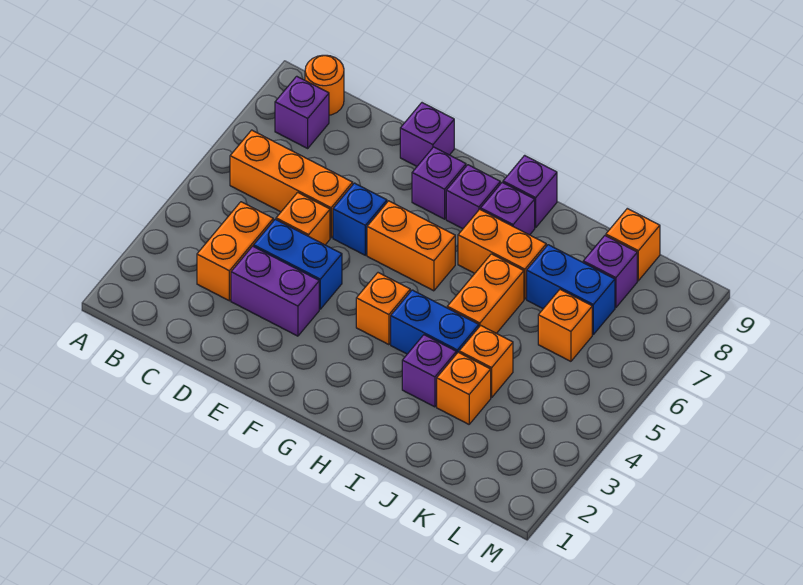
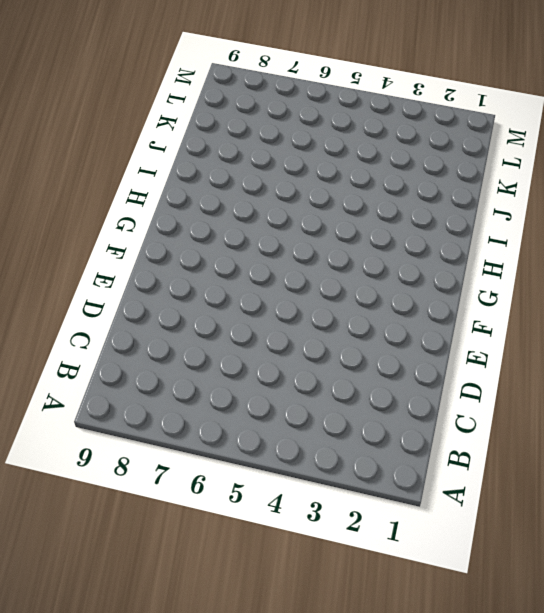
none -> orange 1x3 brick [230,130,353,238]
none -> purple 1x1 brick [275,76,329,148]
none -> orange 1x1 round brick [305,55,344,115]

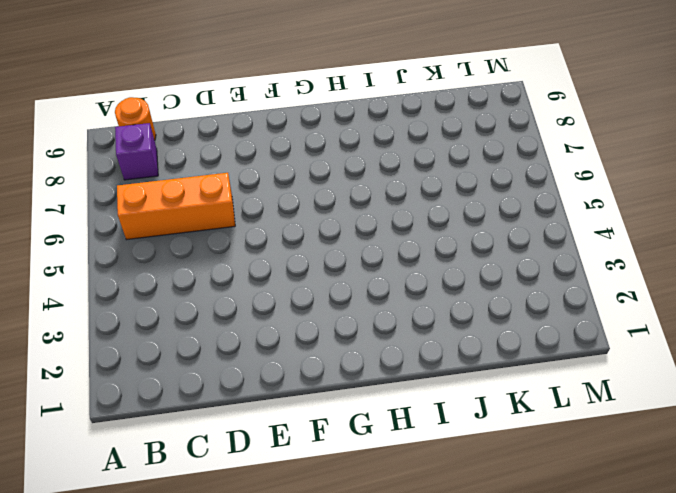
none -> orange 1x2 brick [197,202,273,301]
none -> purple 1x2 brick [231,246,319,336]
none -> blue 1x2 brick [254,219,342,309]

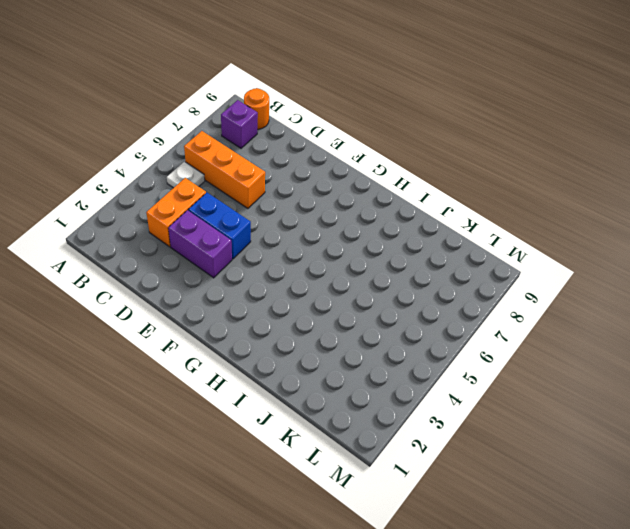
white 1x1 plate [167,162,205,188] -> none
none -> orange 1x1 brick [276,192,330,245]
none -> blue 1x1 brick [333,183,387,255]
none -> purple 1x1 brick [400,103,454,166]

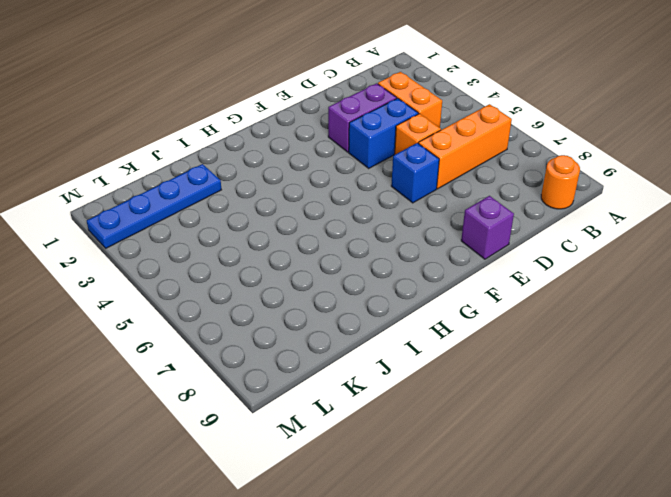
blue 1x4 plate [87,164,221,248] -> none
none -> purple 1x1 brick [275,76,329,148]
none -> orange 1x2 brick [367,201,455,291]
none -> purple 1x1 brick [412,147,466,219]

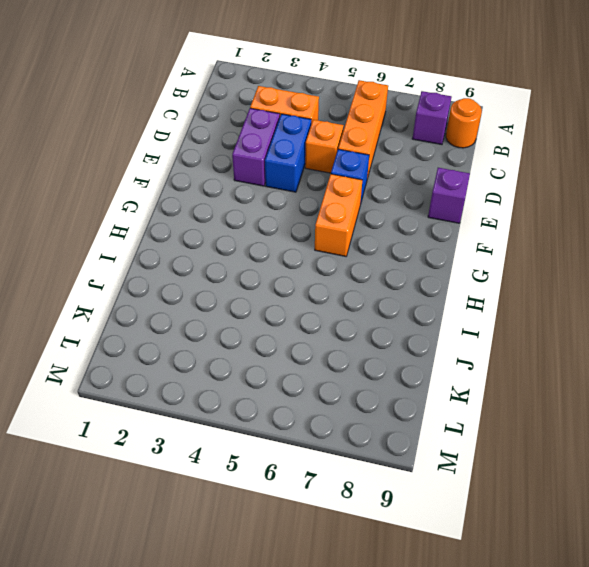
none -> purple 1x1 brick [412,147,466,219]
none -> orange 1x1 brick [356,273,410,345]
none -> purple 1x1 brick [446,165,500,229]

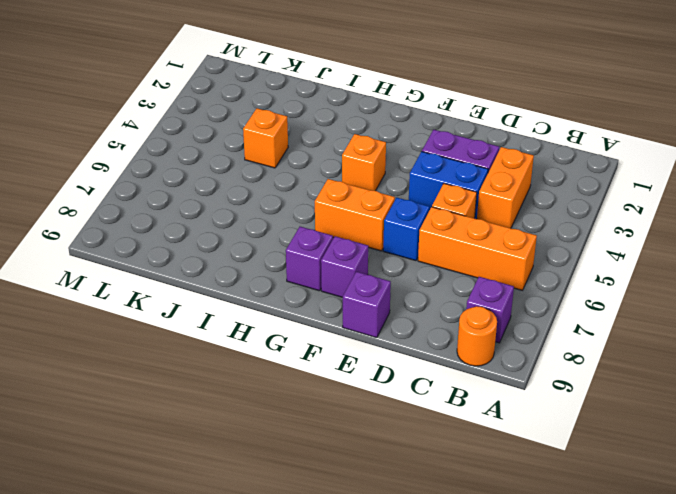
none -> blue 1x2 brick [391,290,479,354]
none -> orange 1x2 brick [458,209,546,299]
none -> purple 1x1 brick [481,182,535,235]

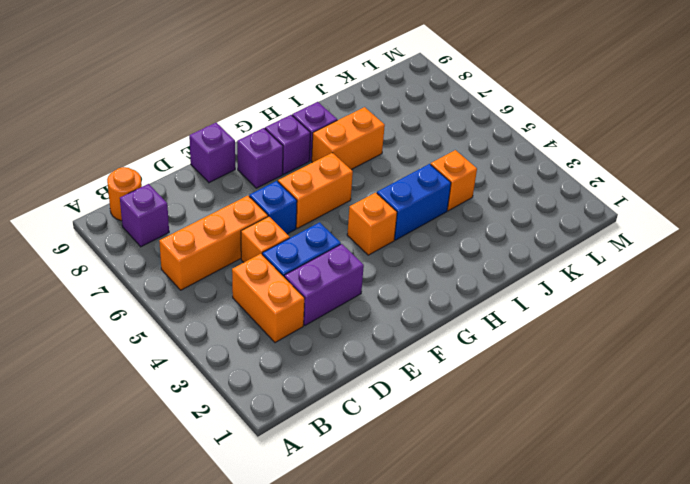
none -> purple 1x1 brick [503,155,557,228]
none -> purple 1x1 brick [402,335,456,407]
none -> orange 1x2 brick [447,254,524,333]

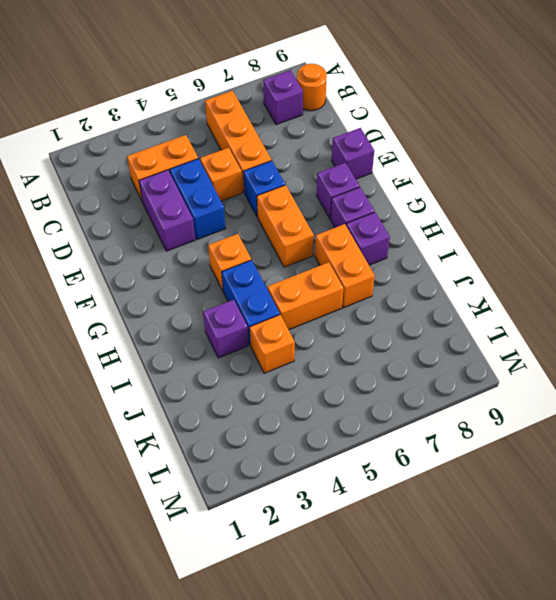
none -> purple 1x1 brick [503,155,557,228]
none -> orange 1x1 brick [437,352,491,424]
none -> blue 1x2 brick [527,245,615,334]

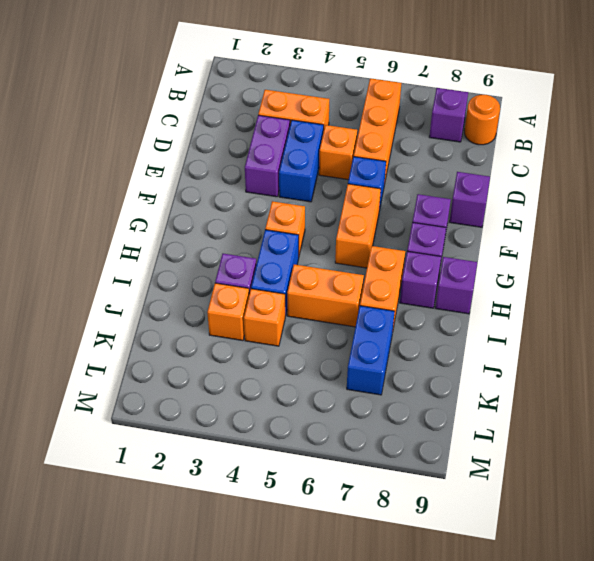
none -> orange 1x1 brick [538,289,592,361]
none -> purple 1x1 brick [583,236,637,308]
none -> orange 1x1 brick [606,208,660,281]

